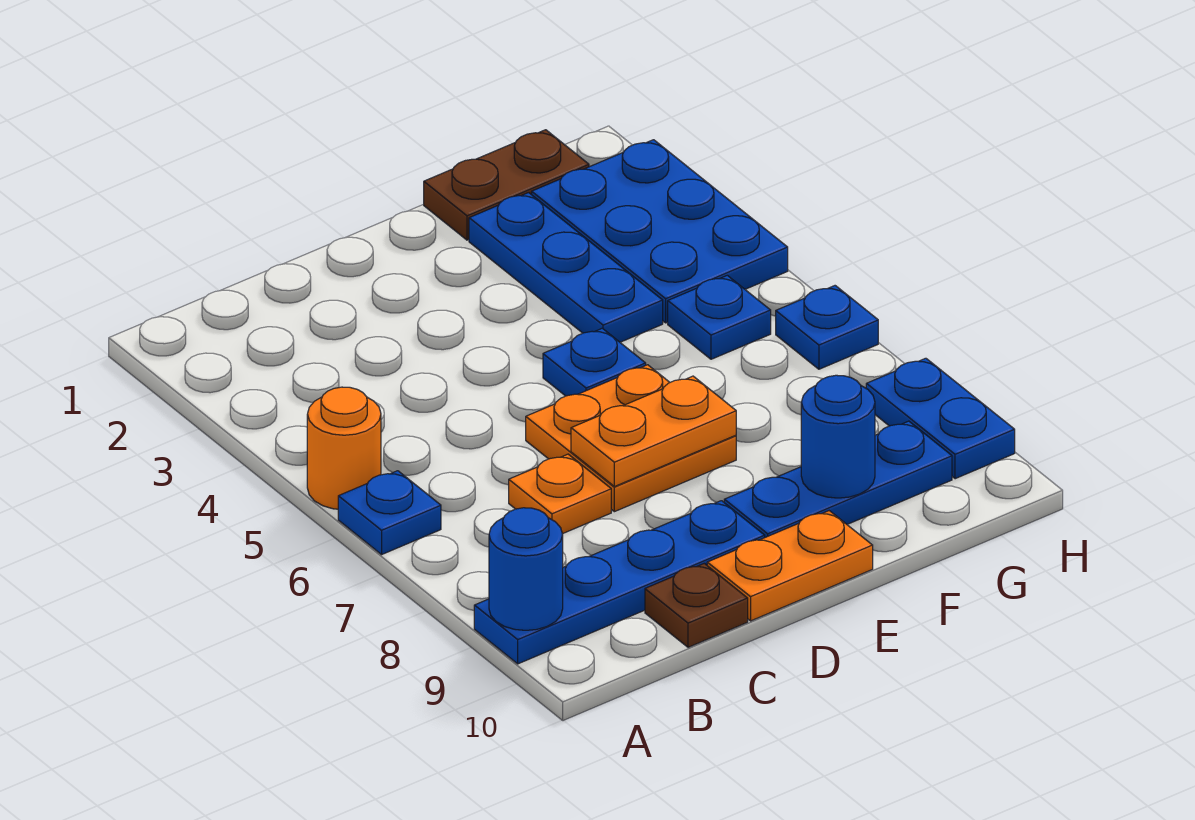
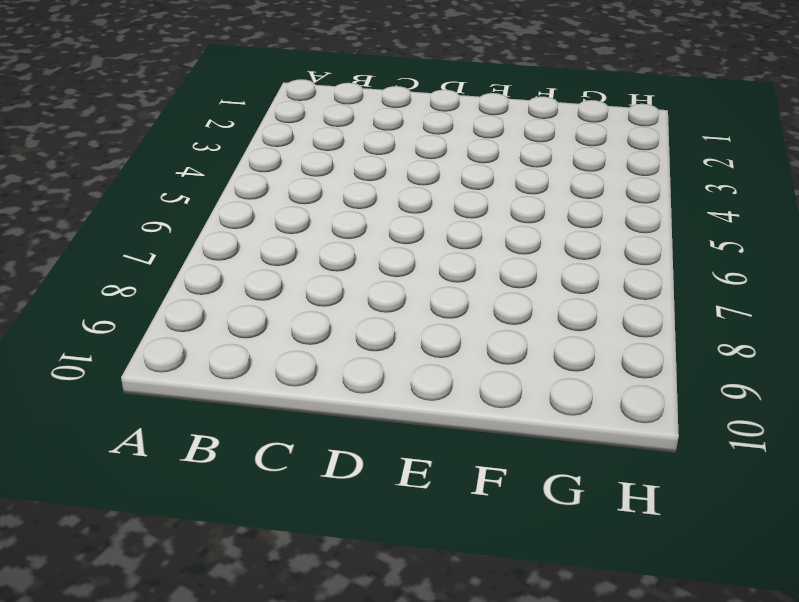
none -> orange 1x1 round brick [307,387,381,509]
none -> blue 1x1 plate [338,471,441,555]
none -> blue 1x4 plate [474,501,765,664]

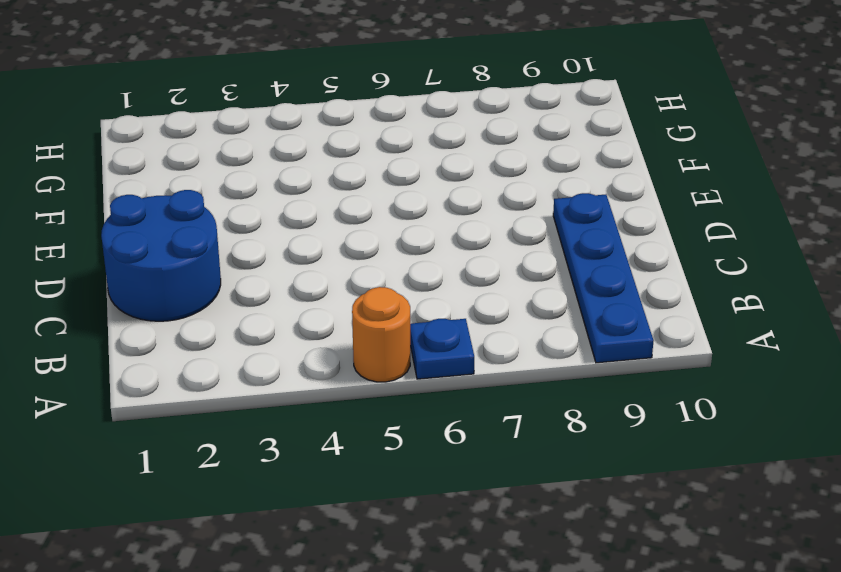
blue 2x2 round brick [101,190,221,321] -> none
none -> orange 1x1 plate [509,454,611,534]
none -> brown 1x1 plate [645,564,748,647]
none -> orange 2x2 plate [526,365,736,512]

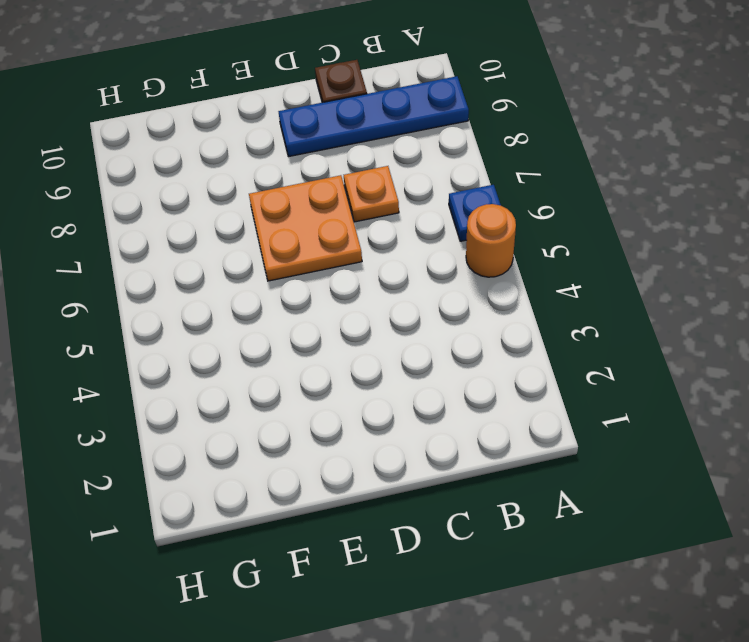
none -> orange 1x2 plate [707,511,873,621]
none -> blue 1x1 plate [543,328,646,396]
none -> blue 1x3 plate [724,421,952,537]

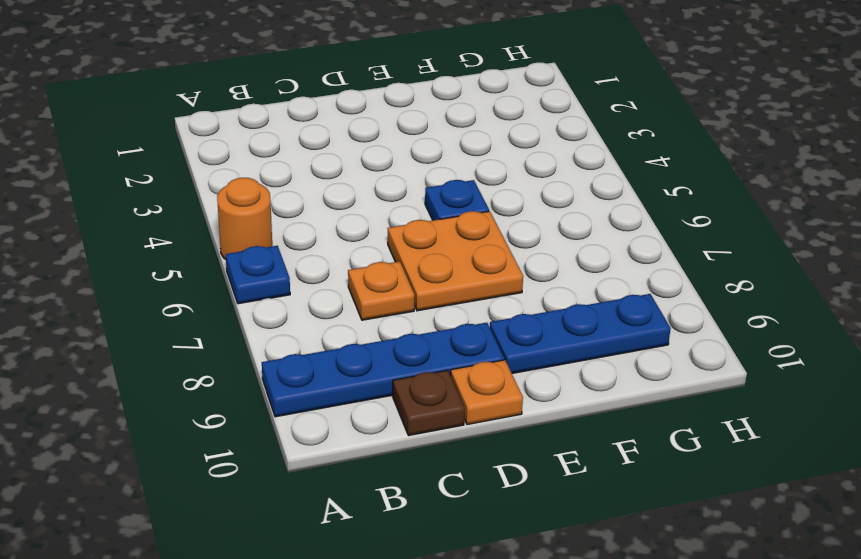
orange 1x1 plate [451,360,523,425] -> orange 1x2 plate [707,511,873,621]
none -> brown 1x2 plate [424,130,589,240]
none -> blue 1x3 plate [469,193,663,342]
none -> blue 2x3 plate [532,140,788,323]

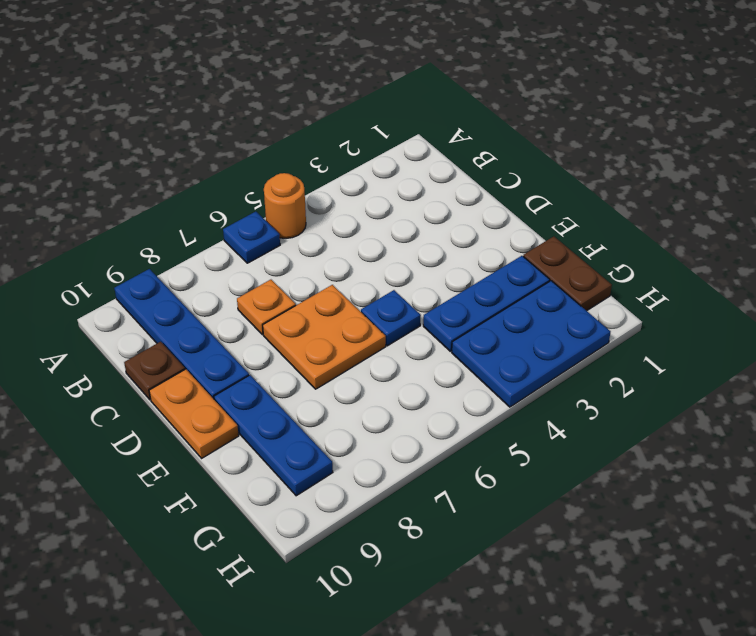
none -> blue 1x1 plate [668,275,771,359]
none -> blue 1x1 plate [776,286,878,369]
none -> blue 1x2 plate [866,358,1015,479]

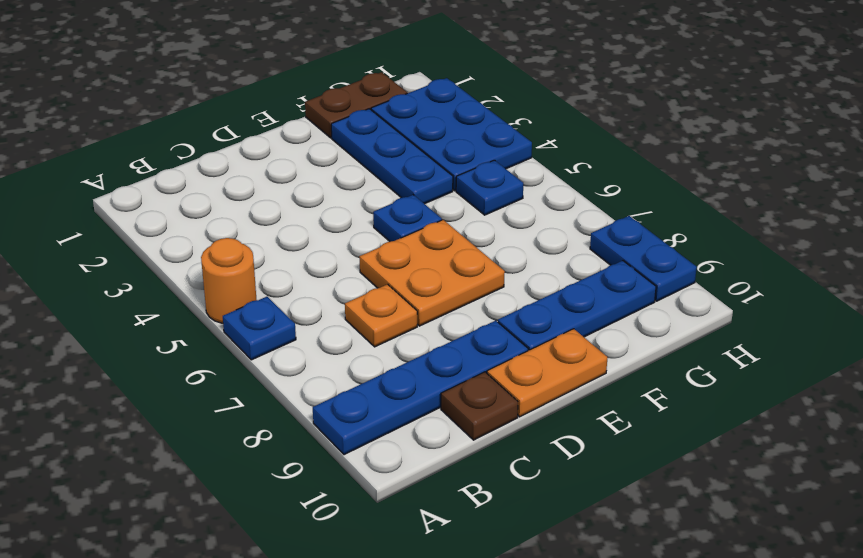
none -> blue 1x1 plate [776,286,878,369]
none -> blue 1x1 round brick [489,508,563,630]
none -> orange 1x2 plate [571,376,736,487]

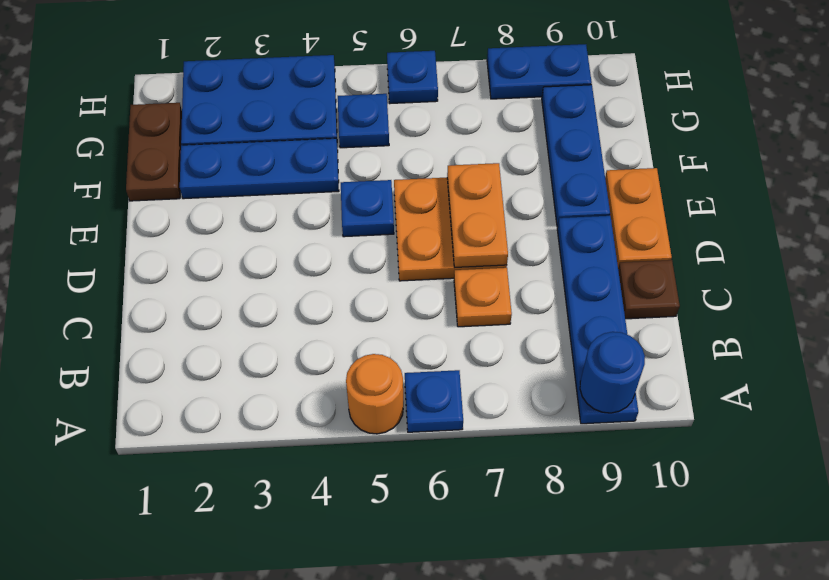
none -> blue 1x1 round brick [801,375,875,498]

